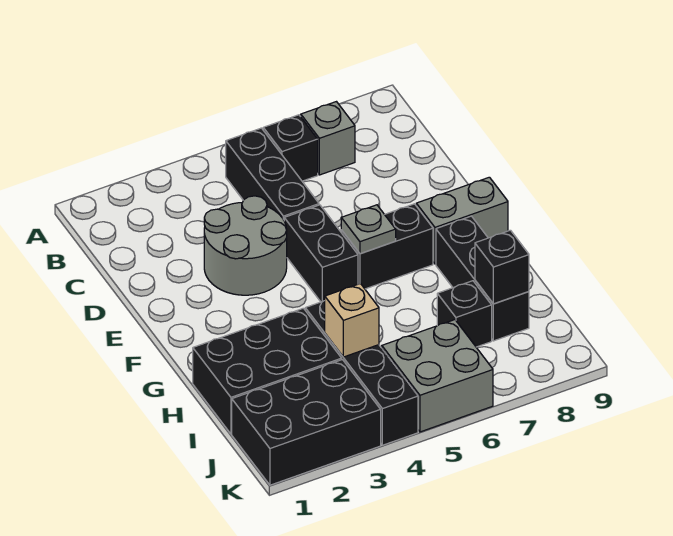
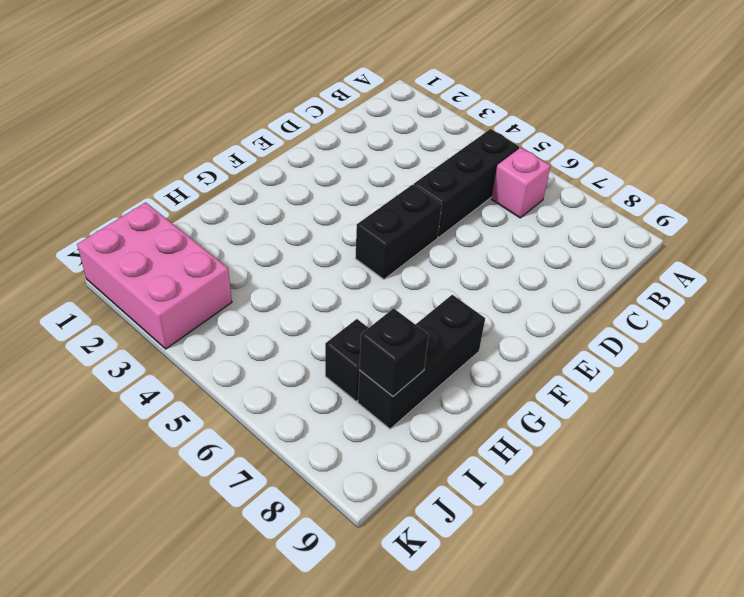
pink 1x1 brick [491,148,551,218] -> black 1x1 brick [263,115,318,181]
pink 2x3 brick [77,202,232,349] -> black 2x3 brick [232,360,381,485]
none -> grey 1x1 brick [301,102,355,175]
none -> grey 2x2 round brick [204,196,287,295]
none -> black 1x2 brick [341,204,433,289]

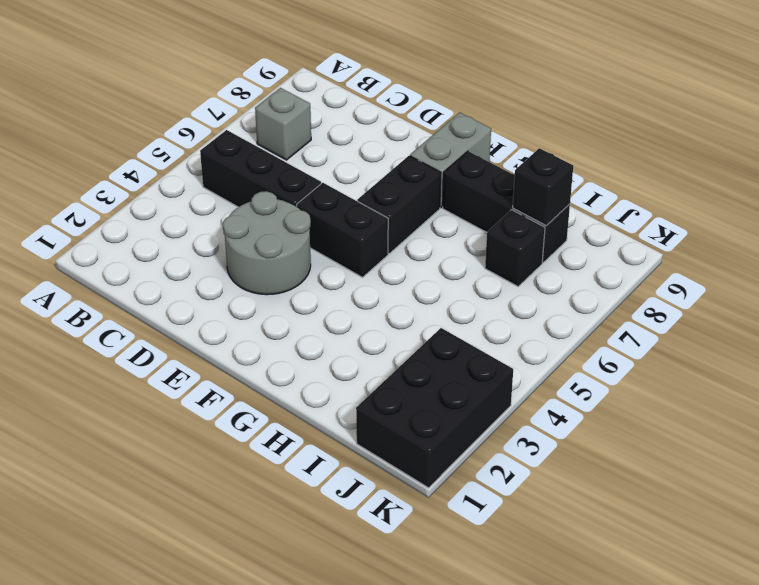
none -> black 1x1 brick [263,115,318,181]
none -> black 2x3 brick [193,308,342,434]
none -> black 1x4 brick [305,301,418,445]

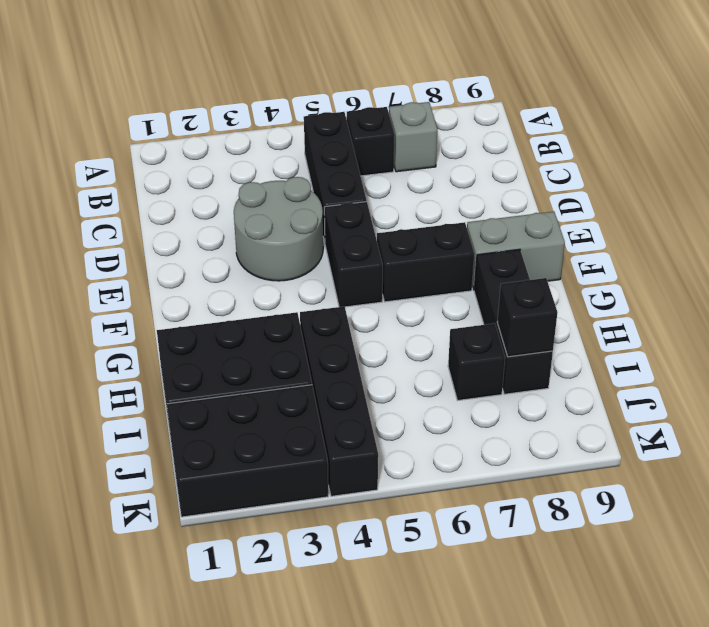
none -> grey 2x2 brick [382,320,493,432]
none -> grey 1x1 plate [341,205,396,254]
none -> tan 1x1 brick [325,284,379,357]

